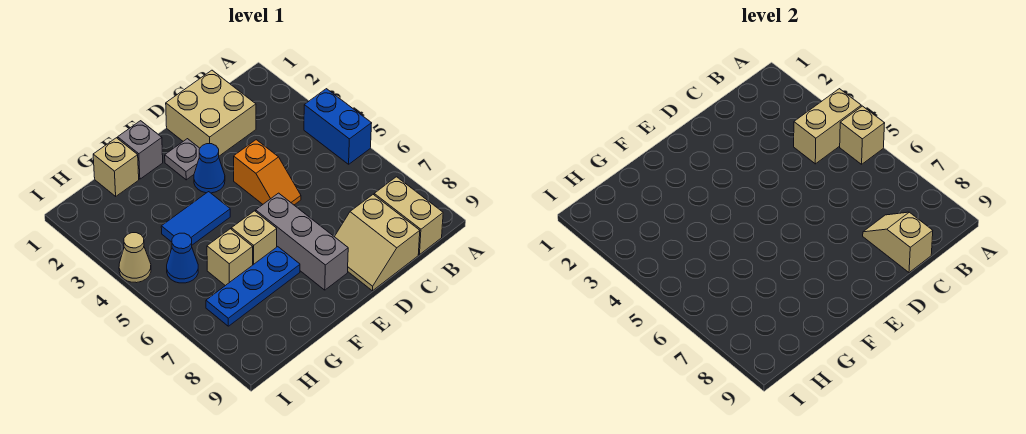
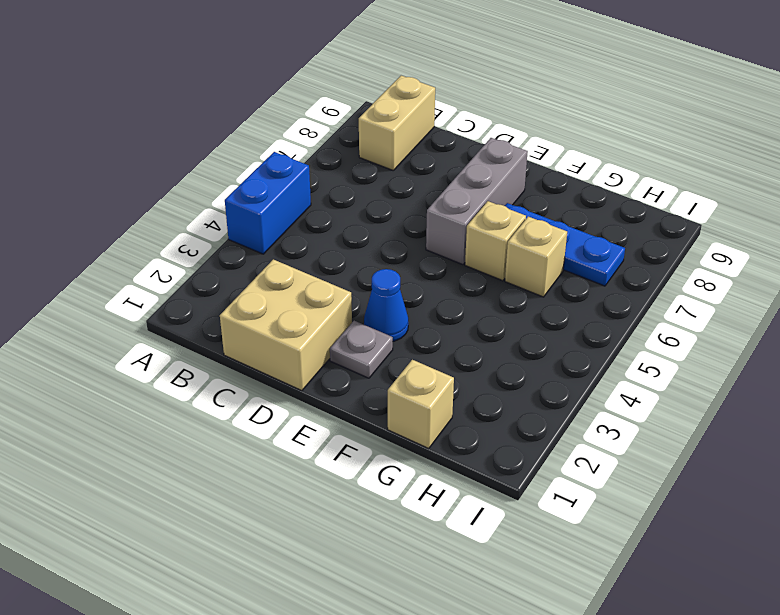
none -> tan 2x2 slope [335,195,420,291]
none -> orange 1x2 slope [234,140,301,205]
none -> grey 1x1 brick [118,121,163,179]

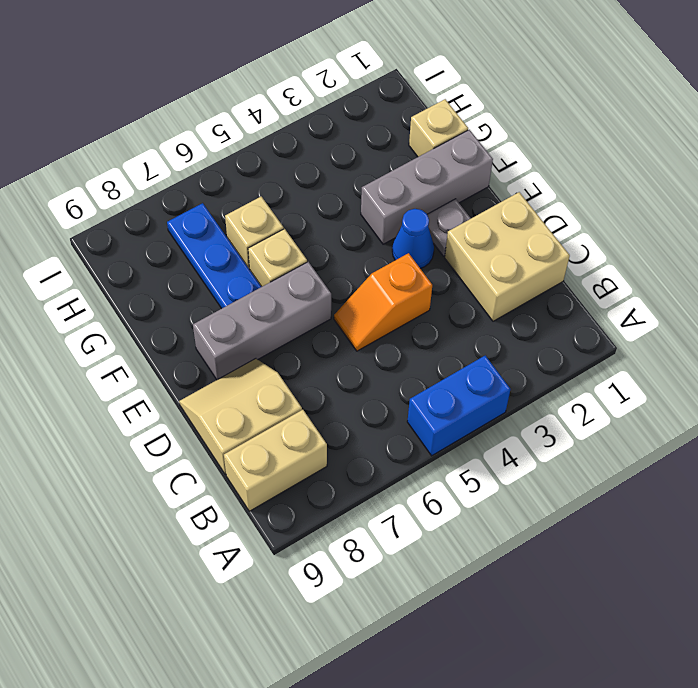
grey 1x3 brick [361,130,493,244] -> grey 1x1 brick [118,121,163,179]
none -> blue 1x2 tile [161,192,230,245]
none -> blue 1x1 cone [167,233,198,283]
none -> tan 1x1 cone [119,233,151,283]

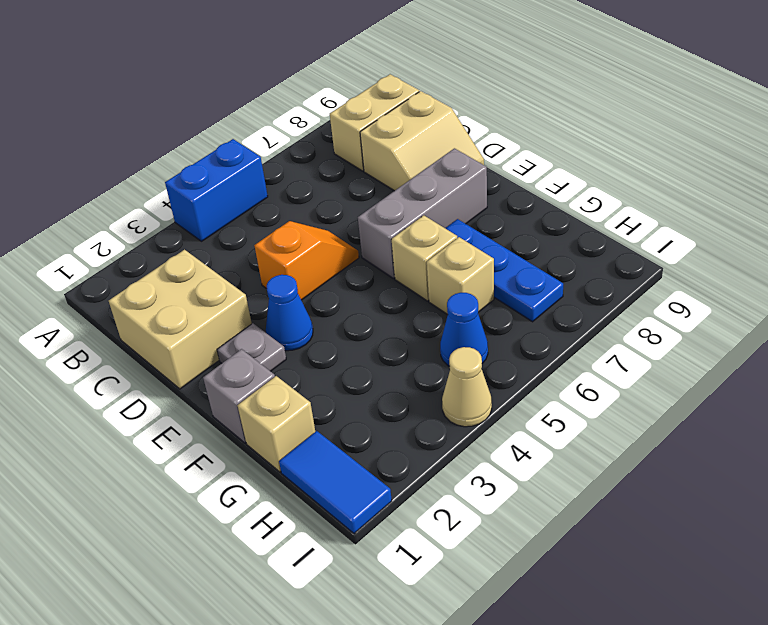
blue 1x2 tile [279,431,392,533] -> blue 1x2 tile moved to [161,192,230,245]
none -> tan 1x2 brick [794,89,861,164]
none -> tan 1x1 brick [840,106,885,164]
none -> tan 1x2 slope [863,212,933,273]

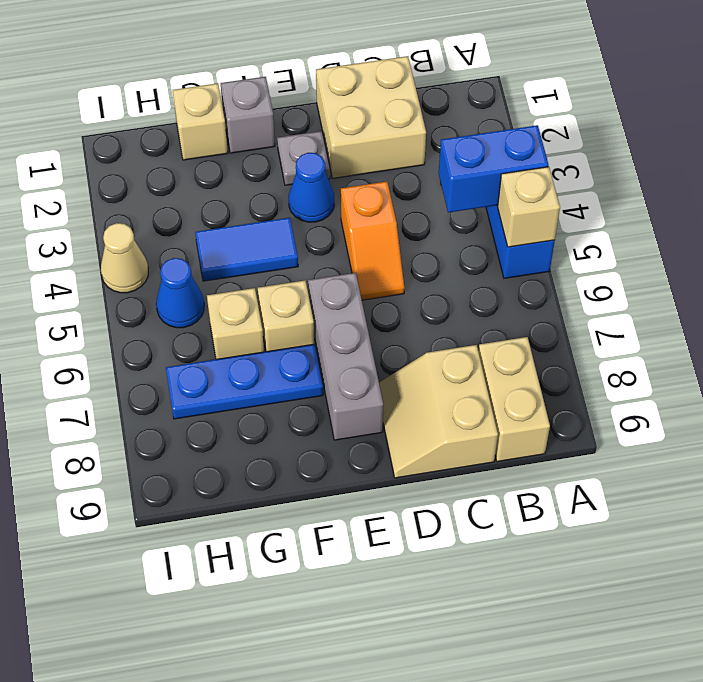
blue 1x2 brick [439,125,548,213] -> tan 1x2 brick [794,89,861,164]
none -> tan 1x2 slope [863,212,933,273]

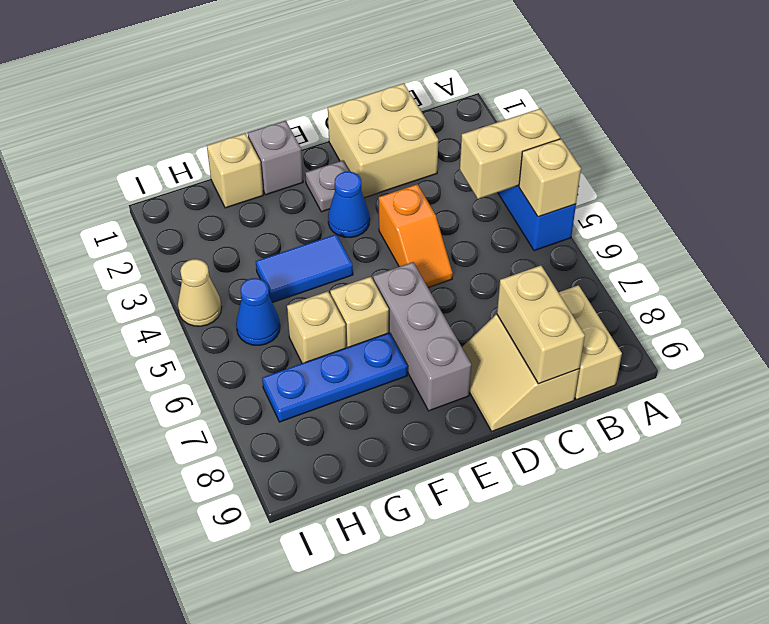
tan 1x2 brick [497,265,585,384] -> tan 1x2 slope [863,212,933,273]

